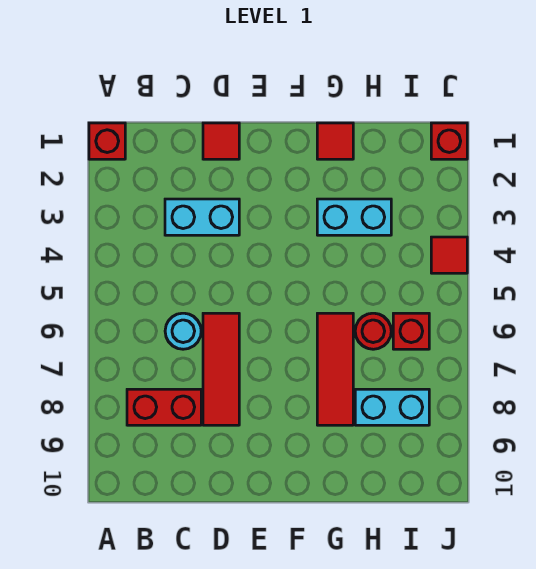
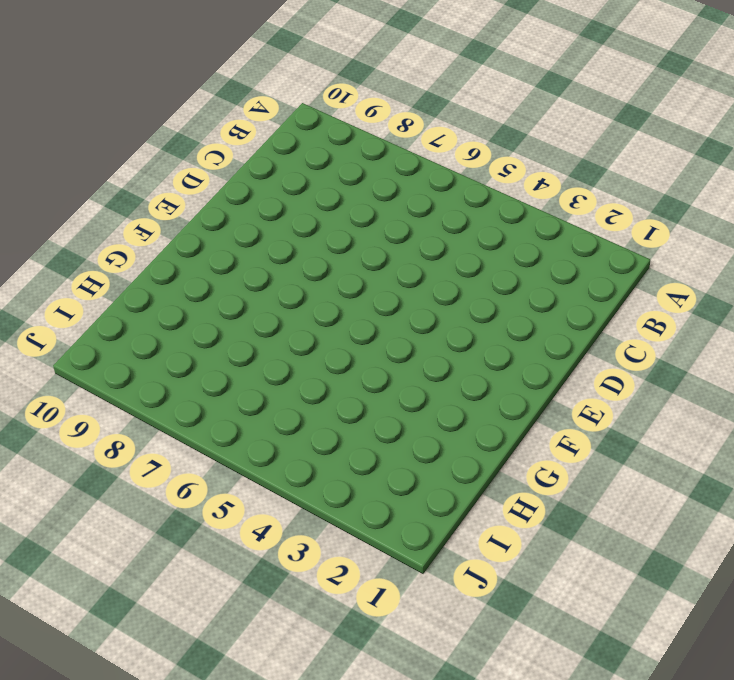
none -> red 1x1 brick [89,123,125,159]
none -> red 1x2 brick [127,389,201,425]
none -> cyan 1x2 brick [165,199,239,235]

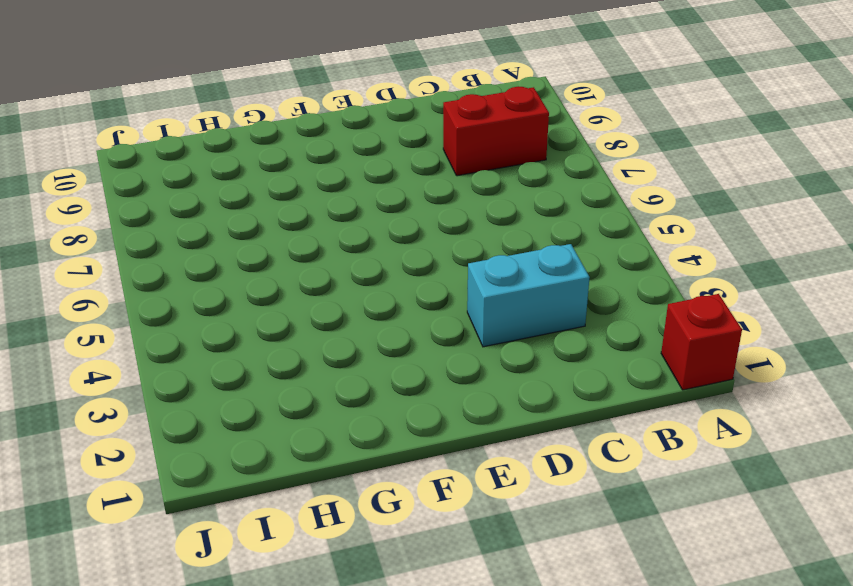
none -> cyan 1x1 round brick [165,313,201,349]
none -> red 1x1 tile [203,123,239,159]
none -> red 1x3 tile [203,313,239,425]

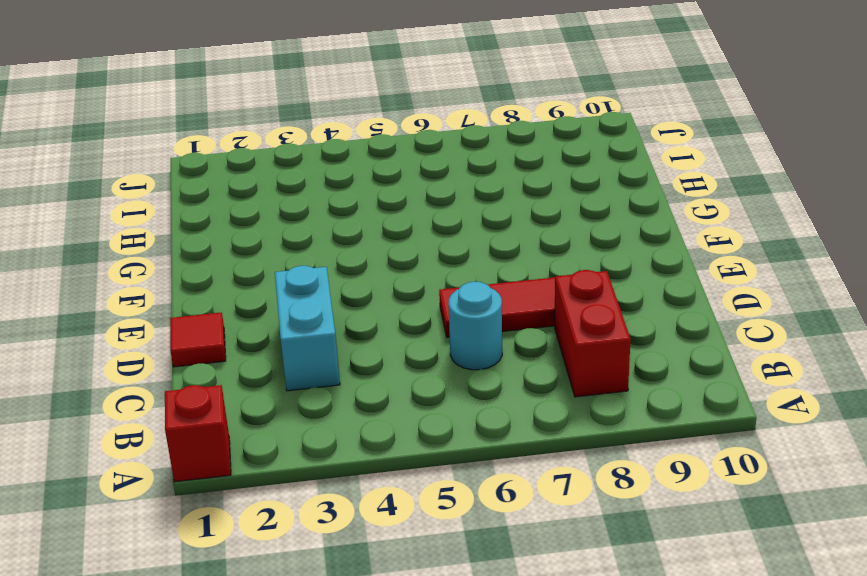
none -> red 1x1 tile [317,123,353,159]
none -> cyan 1x2 brick [317,199,391,235]
none -> red 1x3 tile [317,313,353,425]

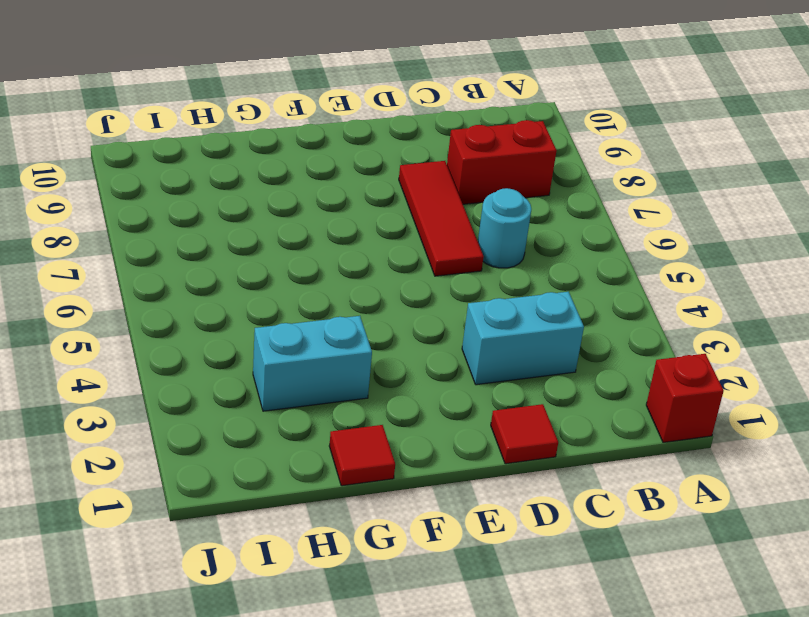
none -> red 1x3 tile [317,313,353,425]
none -> red 1x1 round brick [355,313,391,349]
none -> cyan 1x2 brick [355,389,429,425]

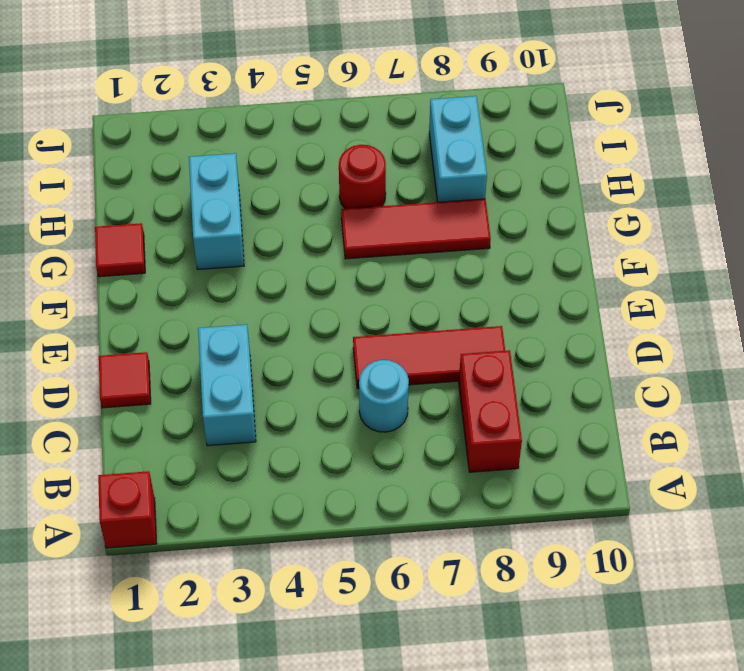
none -> red 1x1 brick [393,313,429,349]
none -> red 1x1 brick [431,123,467,159]
none -> red 1x1 tile [431,237,467,273]

